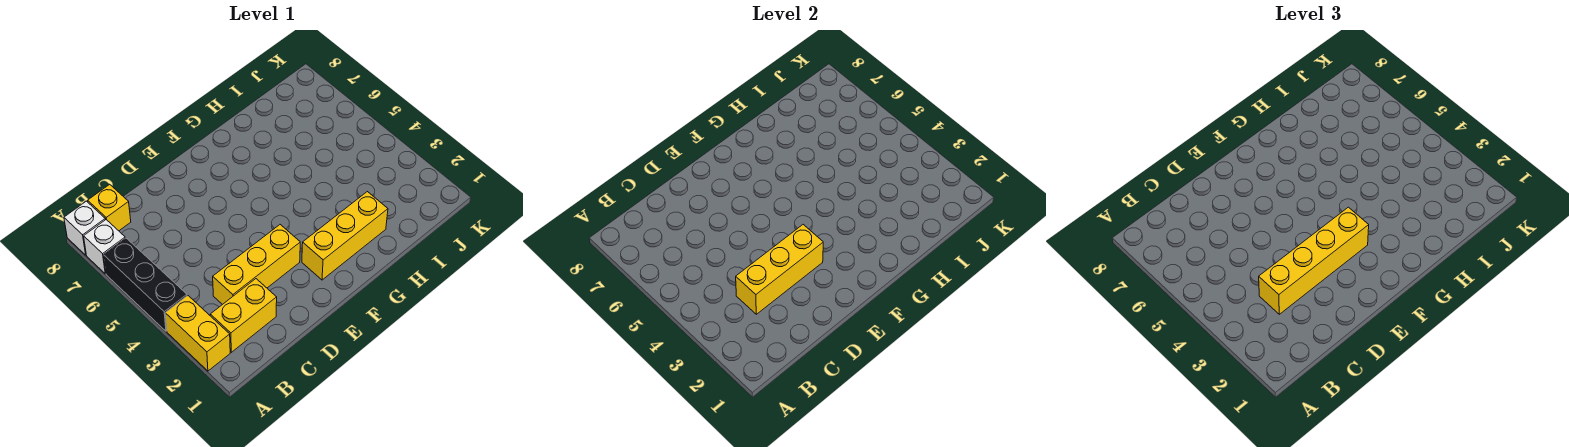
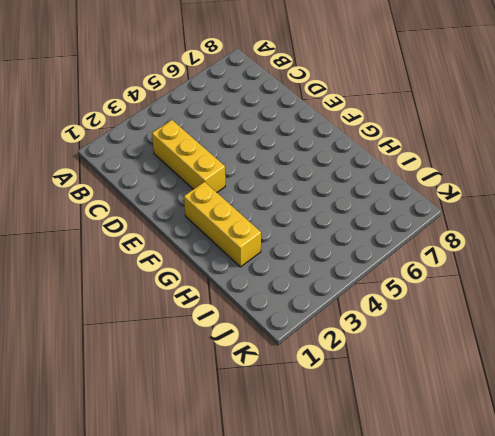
none -> yellow 1x2 brick [165,296,230,371]
none -> black 1x3 brick [104,238,187,331]

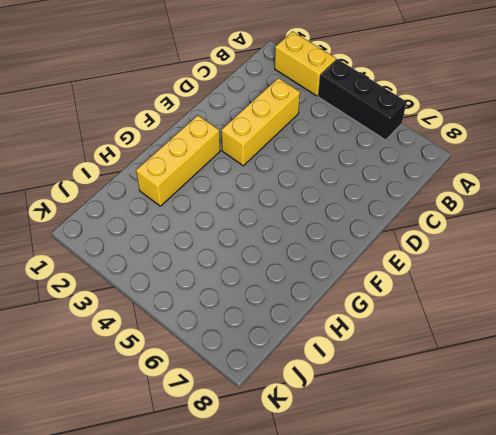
none -> white 1x1 brick [84,220,125,274]
none -> white 1x1 brick [64,201,105,255]

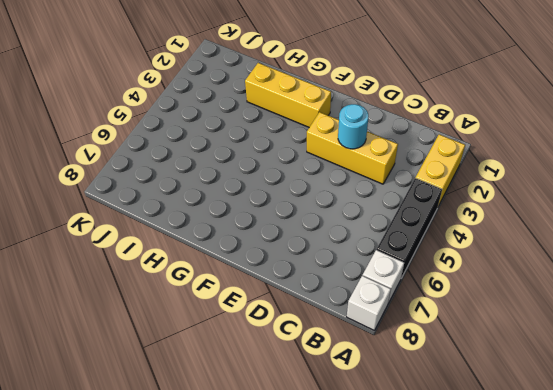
cyan 1x1 round brick [338,104,368,149] -> yellow 1x3 brick [736,225,823,314]
none -> yellow 1x2 brick [210,279,277,352]
none -> yellow 1x1 brick [88,184,131,231]

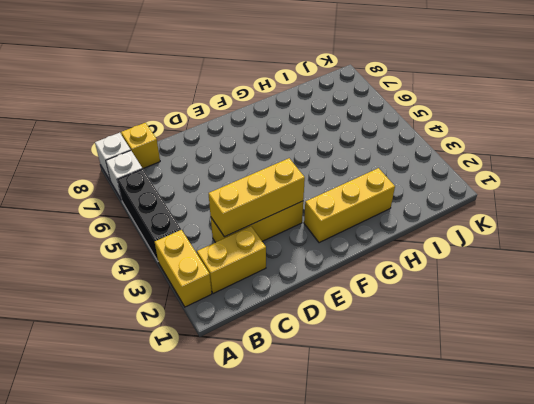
none -> yellow 1x4 brick [1259,207,1369,314]

